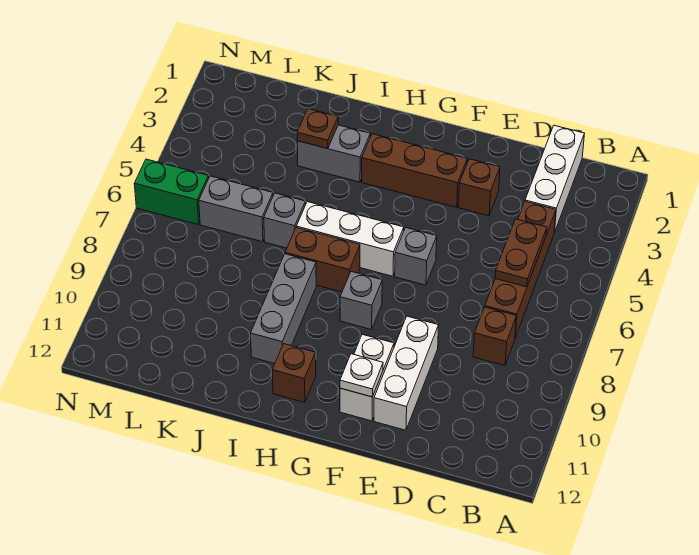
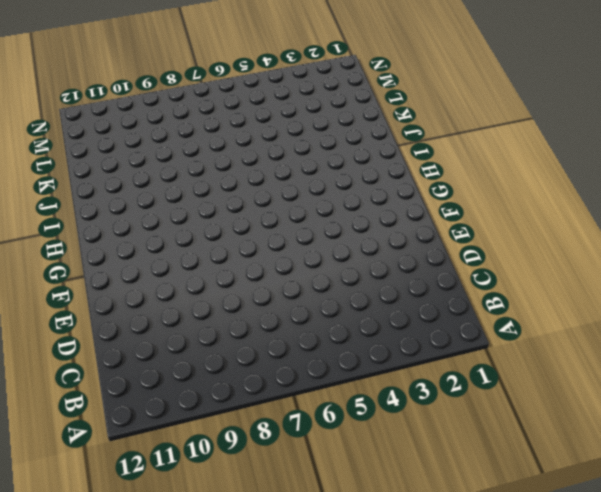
none -> white 1x3 brick [525,125,585,233]
none -> brown 1x4 brick [485,202,556,338]
none -> brown 1x1 brick [473,307,516,366]

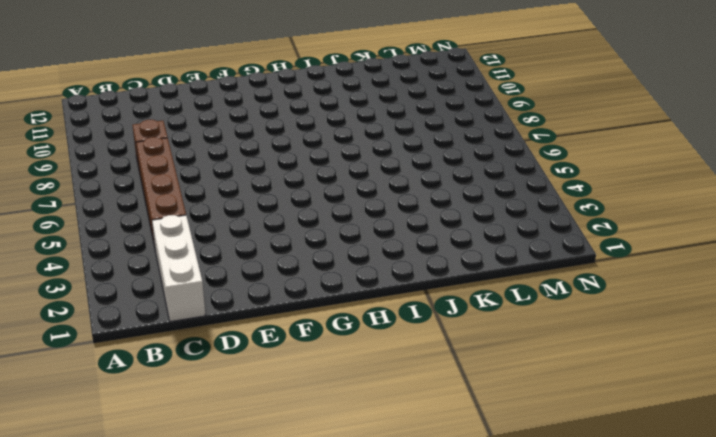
none -> brown 1x1 brick [458,159,500,216]
none -> white 1x3 brick [374,316,439,430]
none -> brown 1x3 brick [362,134,467,207]

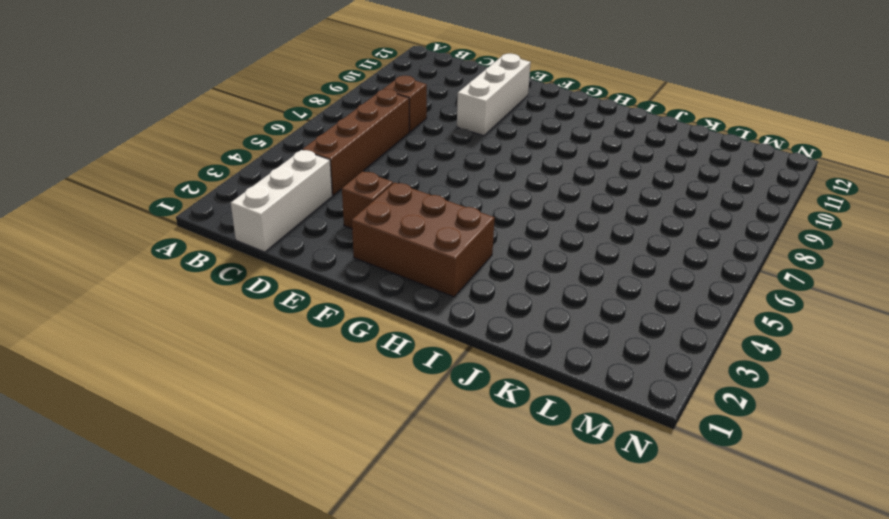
brown 2x3 brick [352,182,495,297] -> brown 1x3 brick [362,134,467,207]
none -> grey 1x1 brick [395,228,437,285]
none -> white 1x2 brick [340,334,394,421]
none -> white 1x3 brick [296,202,404,276]

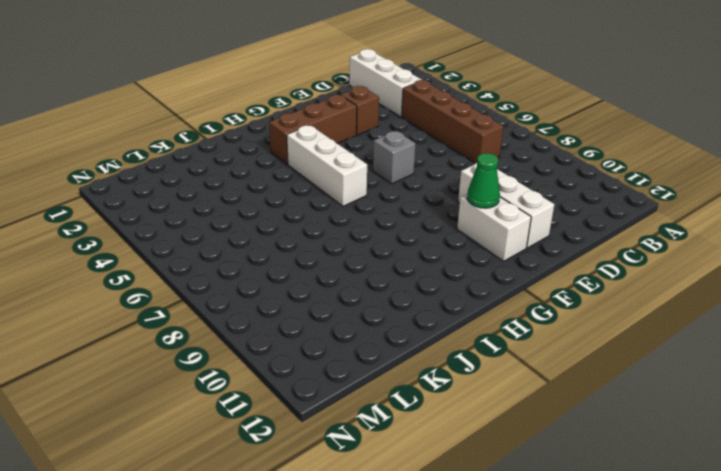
green 1x1 cone [467,153,500,208] -> none
white 1x3 brick [287,125,367,206] -> white 1x3 brick turned to [296,202,404,276]
none -> brown 1x1 brick [473,307,516,366]
none -> grey 1x1 brick [340,272,382,330]
none -> brown 1x2 brick [285,228,360,292]

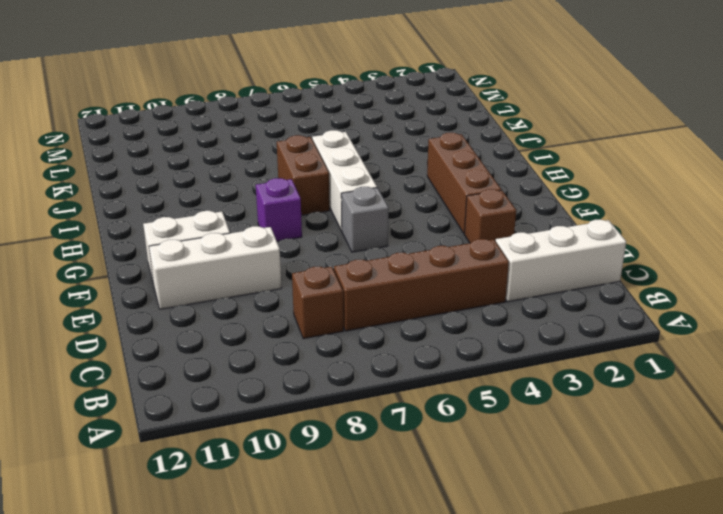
purple 1x1 brick [256,178,302,241] -> grey 1x1 brick [340,272,382,330]
none -> brown 1x1 brick [272,344,316,402]
none -> grey 1x2 brick [297,125,370,182]
none -> grey 1x3 brick [250,254,316,364]

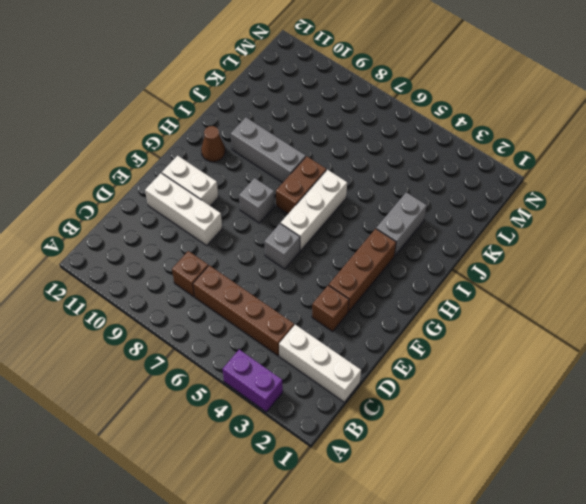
purple 1x2 brick [223,350,283,412] -> none
brown 1x1 cone [201,126,225,162] -> brown 1x1 brick [272,344,316,402]
none -> grey 1x1 brick [264,193,306,248]
none -> grey 1x2 brick [199,176,273,242]
none -> green 1x2 brick [134,159,209,225]

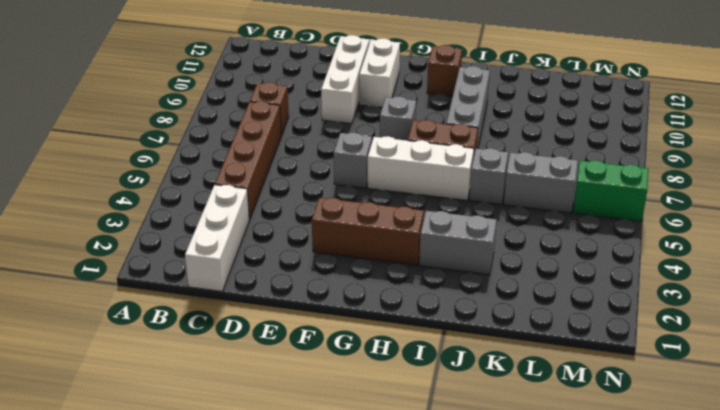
none -> brown 1x1 brick [458,159,500,216]
none -> brown 1x2 plate [495,219,547,287]
none -> white 1x1 plate [340,354,383,397]

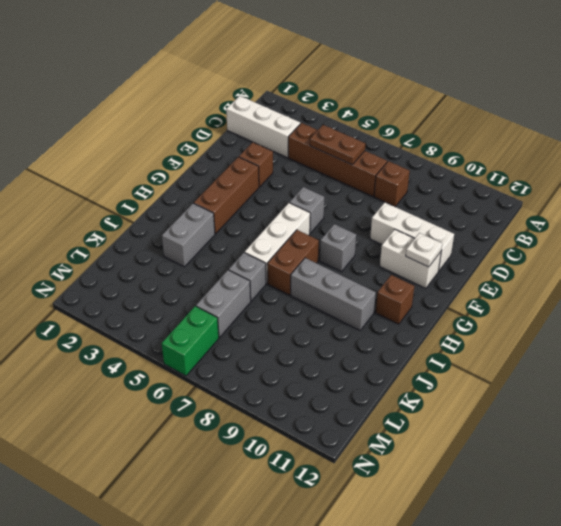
none -> brown 1x1 plate [297,109,338,149]

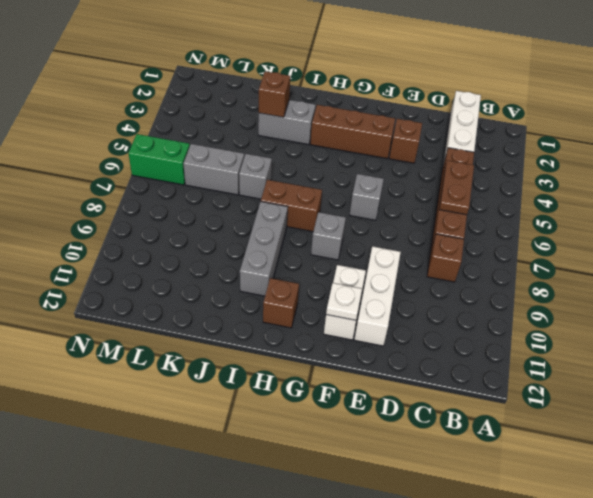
brown 1x1 brick [259,71,290,117] -> brown 1x1 plate [297,109,338,149]
none -> white 1x3 brick [296,202,404,276]

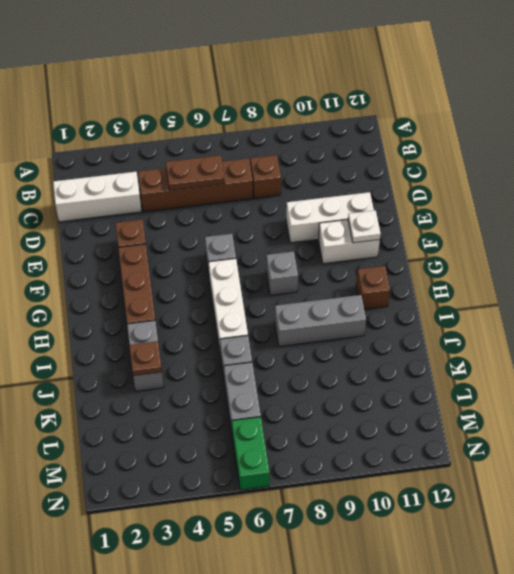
none -> brown 1x2 brick [285,228,360,292]

